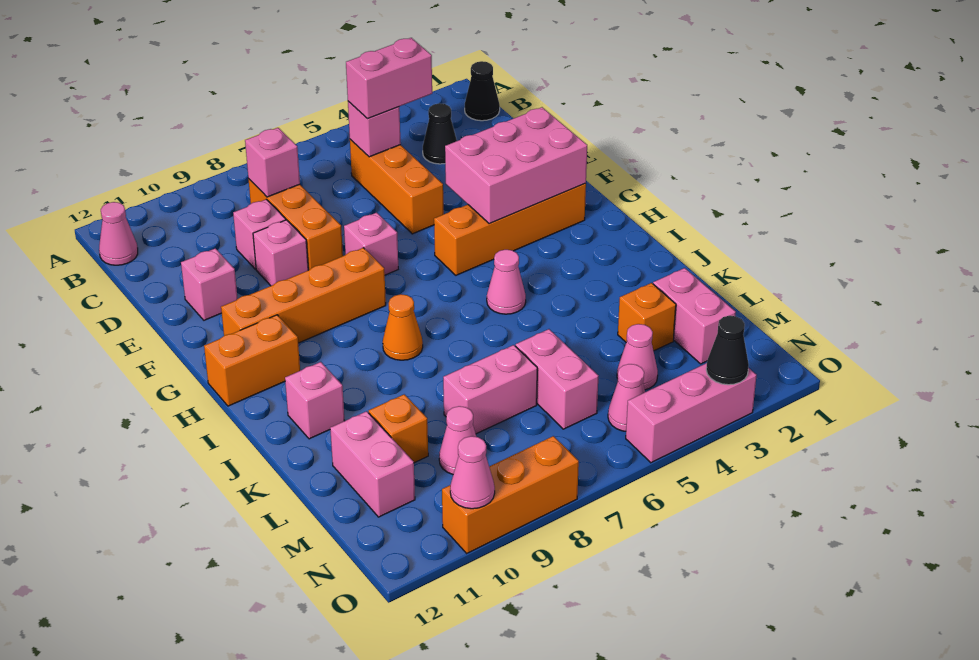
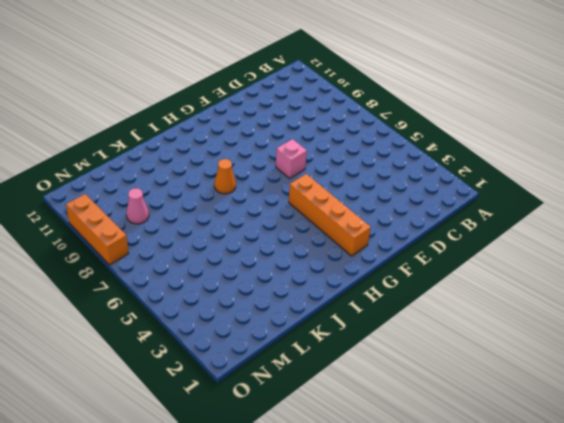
none -> black 1x1 cone [465,61,500,121]
none -> pink 1x1 cone [99,202,138,265]
none -> black 1x1 cone [423,103,457,164]
none -> orange 1x3 brick [350,139,444,234]

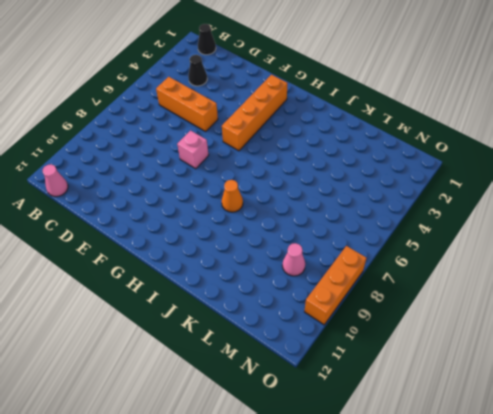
none -> orange 1x3 brick [249,179,343,270]
none -> pink 1x1 brick [233,199,286,269]
none -> pink 1x1 brick [253,220,308,286]
none -> pink 1x1 brick [181,248,237,320]

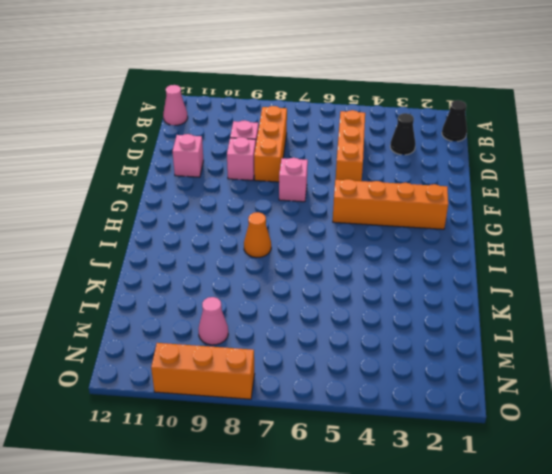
none -> orange 1x4 brick [221,248,386,343]
none -> orange 1x2 brick [204,315,300,406]
none -> pink 1x1 cone [487,250,526,314]
none -> pink 1x1 brick [285,362,345,439]

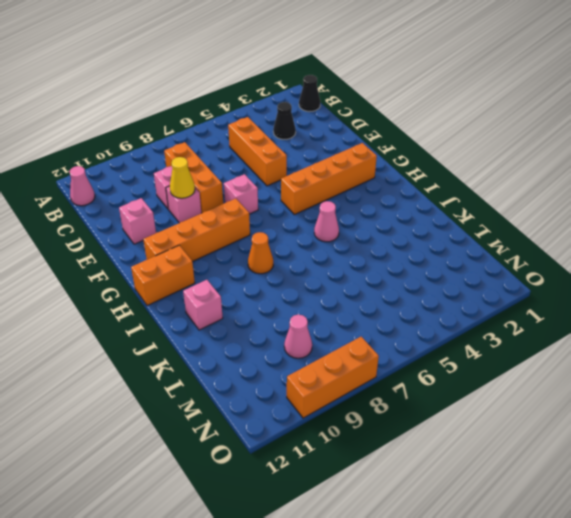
yellow 1x1 cone [170,157,195,198] -> none
none -> pink 1x2 brick [653,268,736,364]
none -> orange 1x1 brick [618,283,676,351]
none -> pink 1x2 brick [516,329,598,429]
none -> pink 1x2 brick [443,345,537,434]

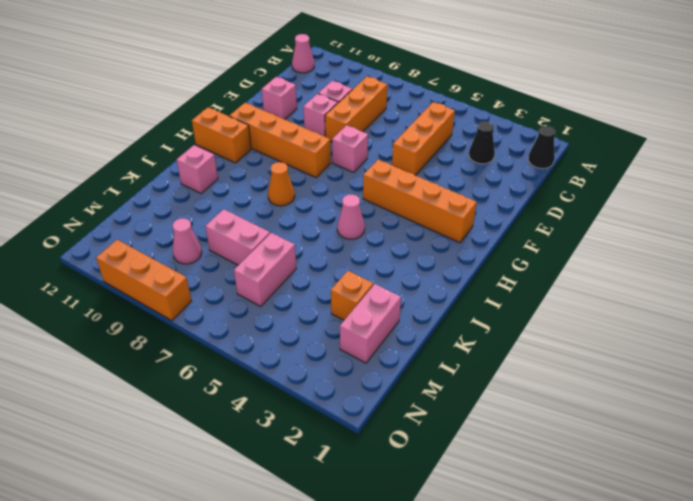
none -> orange 1x1 brick [369,394,428,463]
none -> pink 1x2 brick [330,411,415,517]
none -> pink 1x1 cone [617,324,658,390]
none -> pink 1x1 cone [608,364,645,431]

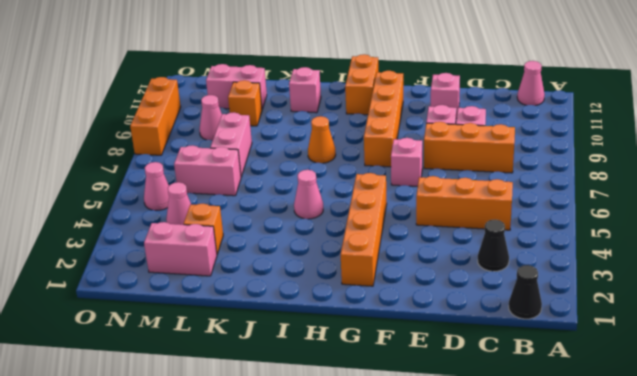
none -> pink 1x3 brick [626,363,756,463]
none -> pink 1x1 brick [348,101,401,157]
none -> pink 1x1 brick [245,128,300,197]
none -> pink 2x3 brick [445,107,587,224]

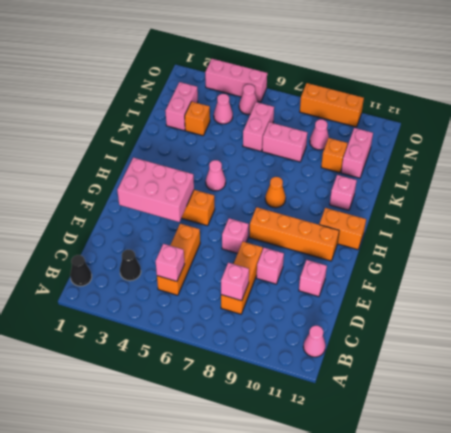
none -> pink 1x1 brick [233,199,286,269]
none -> black 1x1 cone [706,316,749,385]
none -> pink 1x1 cone [450,436,495,509]
none -> pink 1x2 brick [346,38,432,119]

